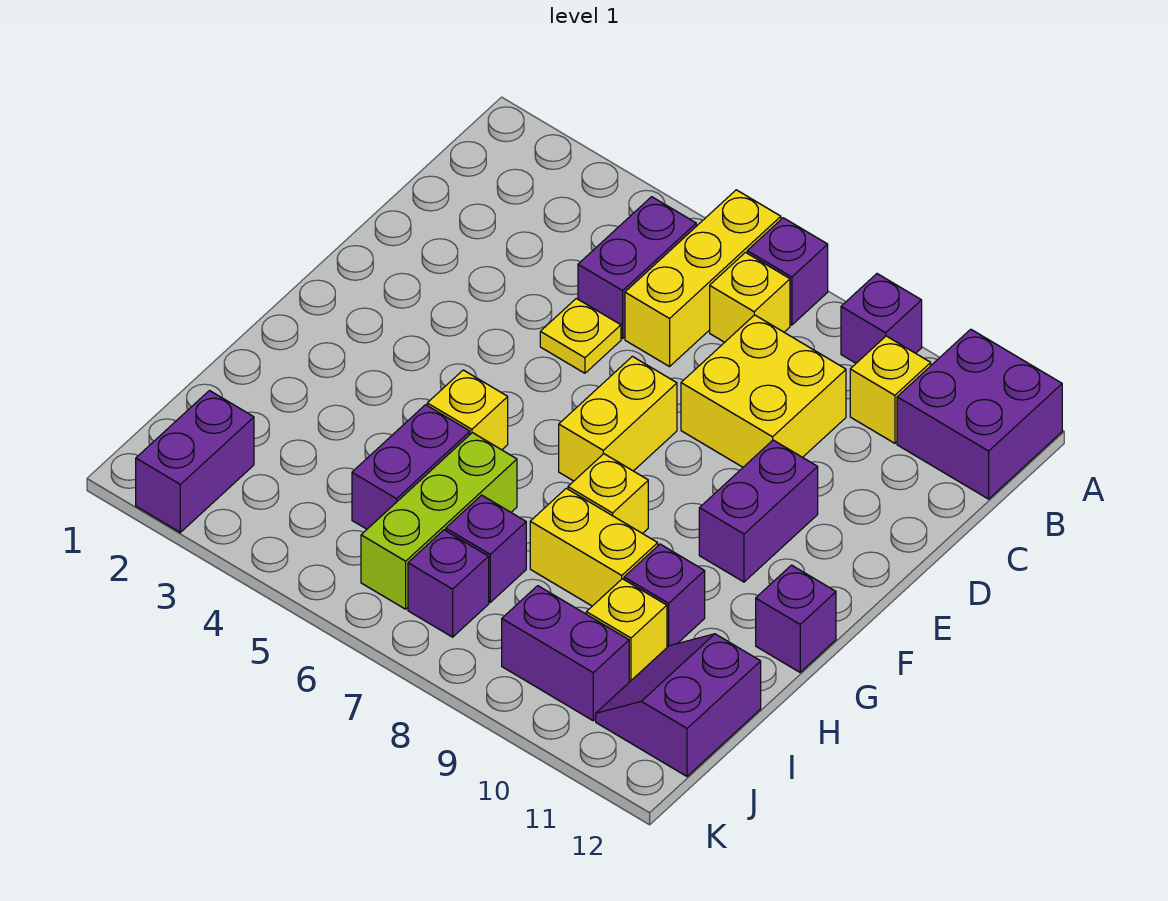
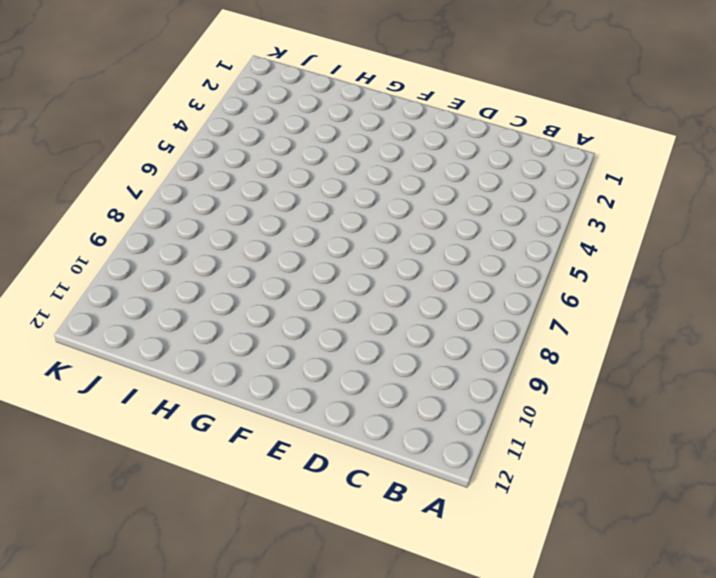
none -> yellow 1x3 brick [625,190,781,367]
none -> purple 1x1 brick [747,218,828,325]
none -> purple 1x1 brick [841,274,922,363]

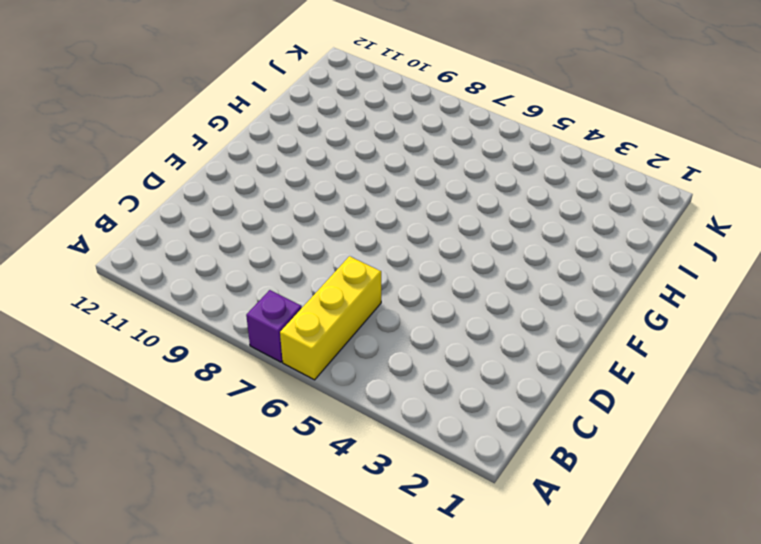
none -> purple 1x1 brick [841,274,922,363]
none -> purple 2x2 brick [897,329,1062,499]
none -> purple 1x2 brick [578,197,696,339]

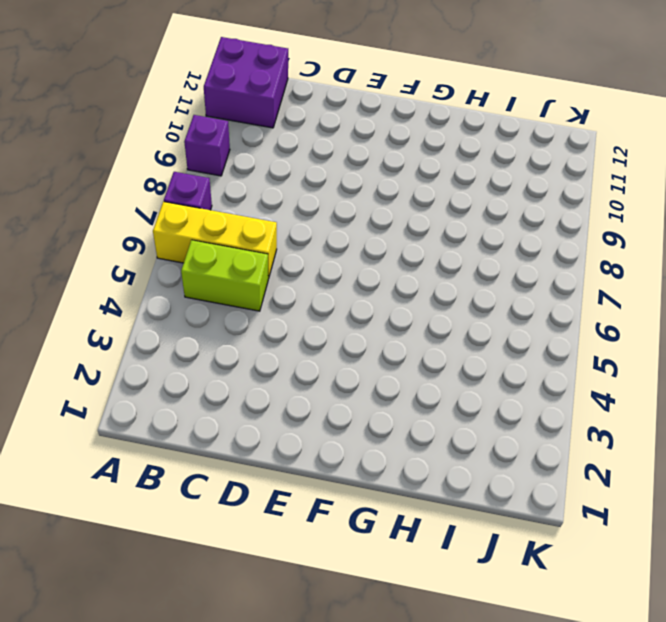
lime 1x2 brick [181,240,268,311] -> purple 1x2 brick [578,197,696,339]
none -> yellow 1x1 brick [710,253,790,342]
none -> yellow 1x1 brick [850,336,931,443]
none -> yellow 2x2 brick [681,315,846,467]

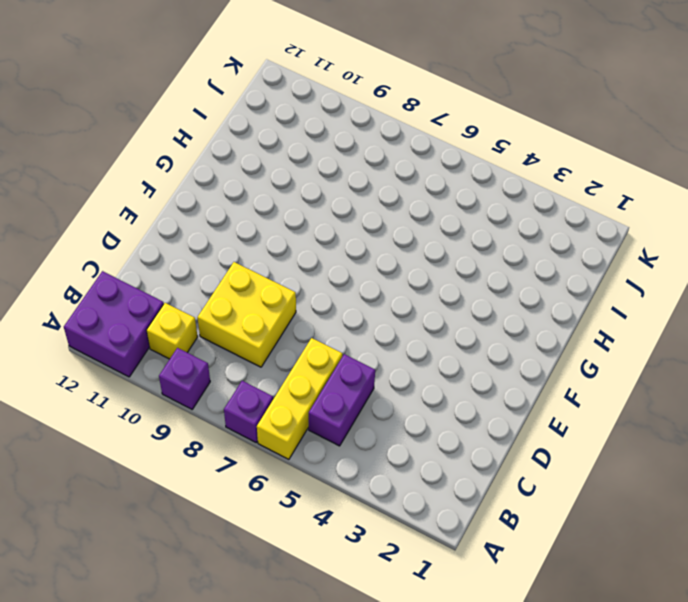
none -> yellow 1x1 brick [710,253,790,342]
none -> yellow 1x1 plate [540,298,621,373]
none -> yellow 1x2 brick [559,356,677,481]

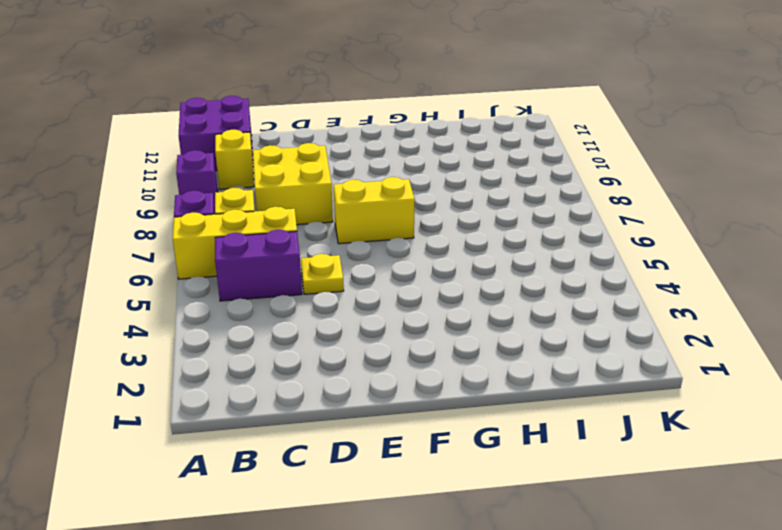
none -> purple 1x2 brick [699,440,818,582]
none -> yellow 1x1 brick [427,370,508,450]
none -> yellow 1x1 brick [568,454,648,534]

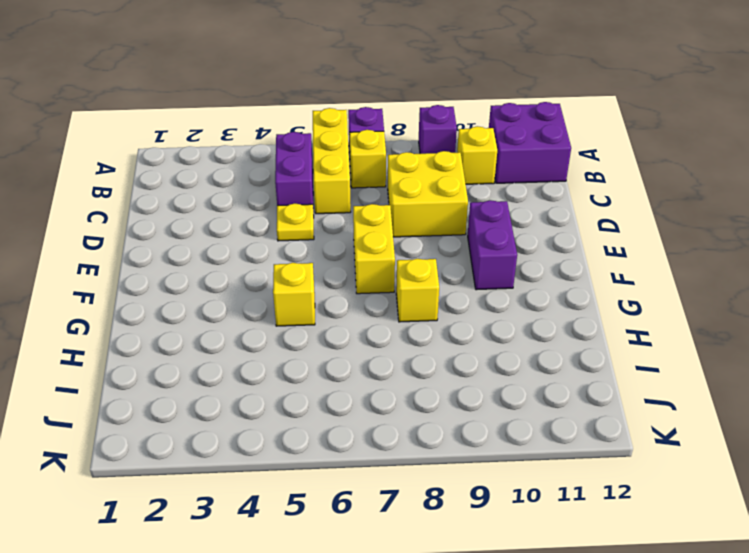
none -> purple 1x1 brick [756,565,836,672]
none -> purple 1x2 brick [352,405,470,529]
none -> lime 1x3 brick [361,433,517,609]

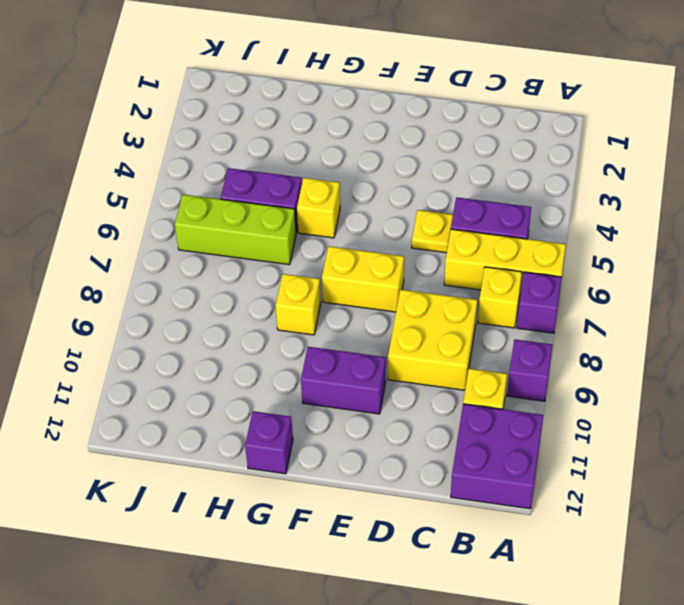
none -> yellow 1x2 brick [530,488,658,606]
none -> purple 1x1 brick [624,544,705,647]
none -> purple 1x1 brick [446,495,526,602]

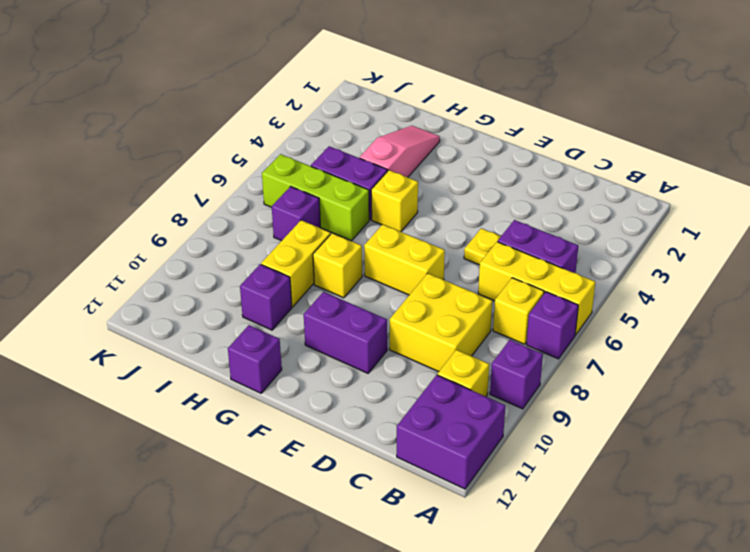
pink 1x3 slope [360,126,440,177] -> none
none -> yellow 1x1 brick [586,579,667,682]
none -> purple 2x2 slope [596,634,761,776]
none -> purple 1x2 brick [136,391,254,532]

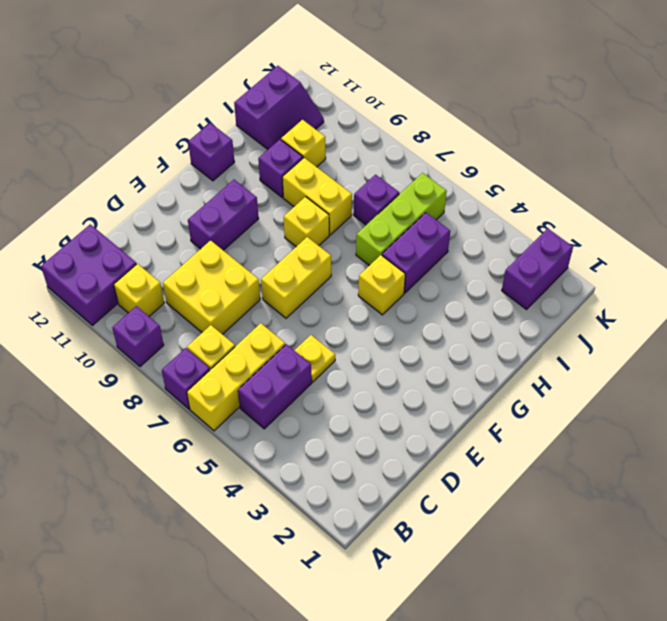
none -> purple 1x1 brick [408,530,489,637]
none -> purple 1x2 brick [502,586,629,721]

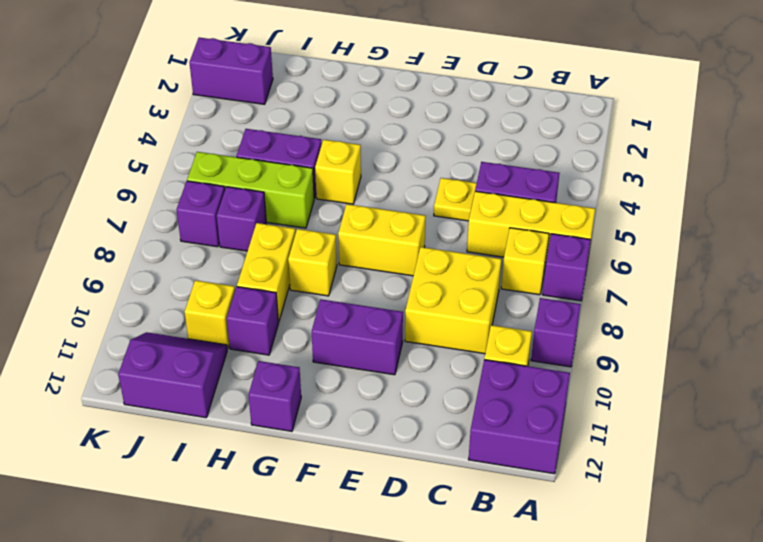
none -> purple 1x2 brick [502,586,629,721]

